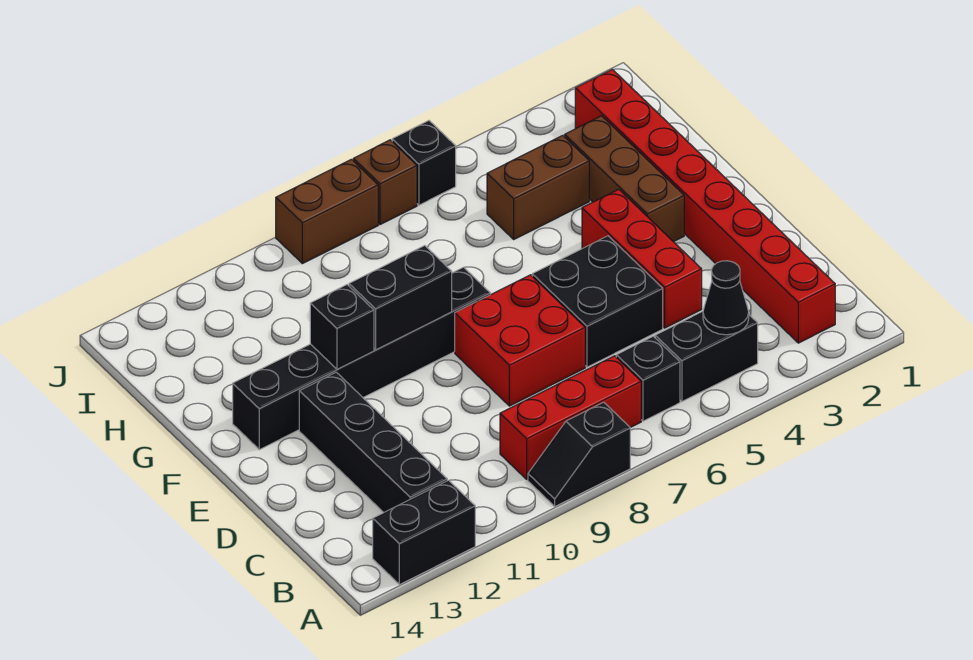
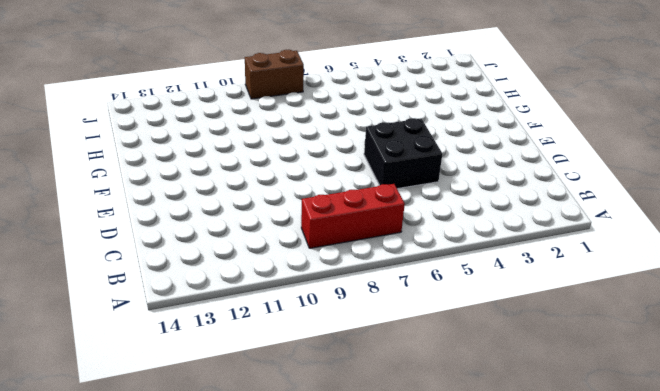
none -> black 1x2 slope [528,402,630,506]
none -> black 1x2 brick [373,480,475,585]
none -> red 1x8 brick [575,69,835,343]

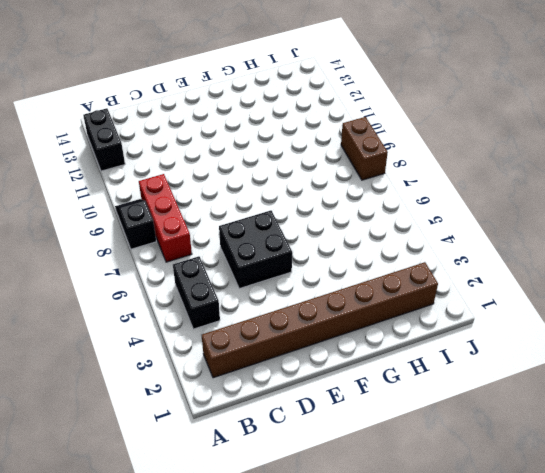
brown 1x8 brick [202,262,438,378] -> red 1x8 brick [575,69,835,343]
none -> black 1x1 brick [616,336,680,421]
none -> black 1x4 brick [299,372,447,512]
none -> red 1x3 brick [582,189,702,328]

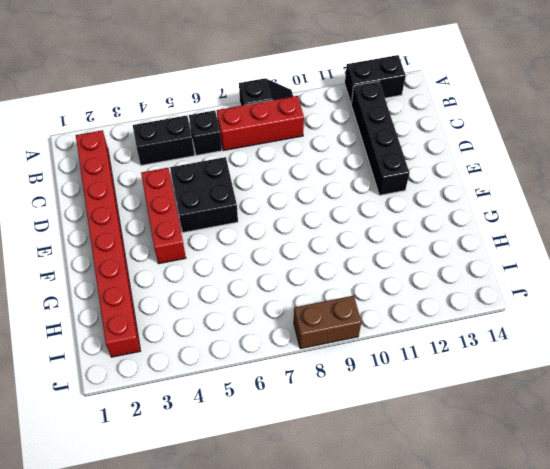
none -> red 2x2 brick [455,275,585,406]
none -> brown 1x3 brick [565,116,684,242]
none -> black 1x6 brick [233,267,490,450]

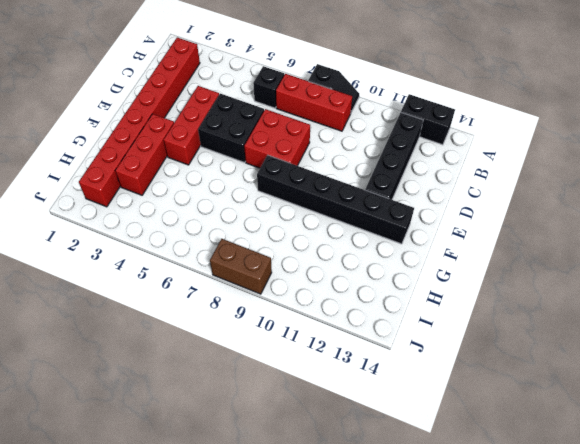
red 1x3 brick [115,114,174,195] -> brown 1x3 brick [565,116,684,242]
none -> black 1x2 brick [655,311,758,401]
none -> brown 1x2 brick [487,135,589,239]
none -> black 1x1 brick [392,121,456,205]

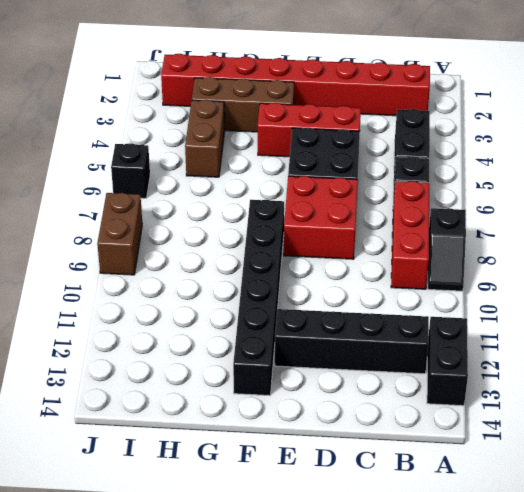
none -> brown 1x1 brick [353,140,417,225]
none -> black 1x1 cone [703,261,749,335]
none -> black 1x2 brick [349,246,452,350]

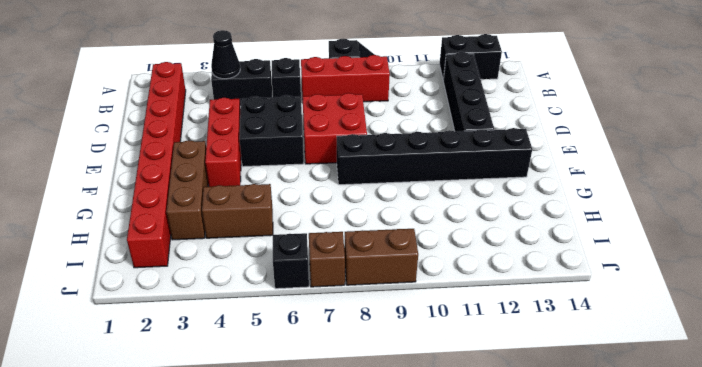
none -> black 1x2 brick [349,246,452,350]
none -> black 1x1 brick [310,285,374,369]

